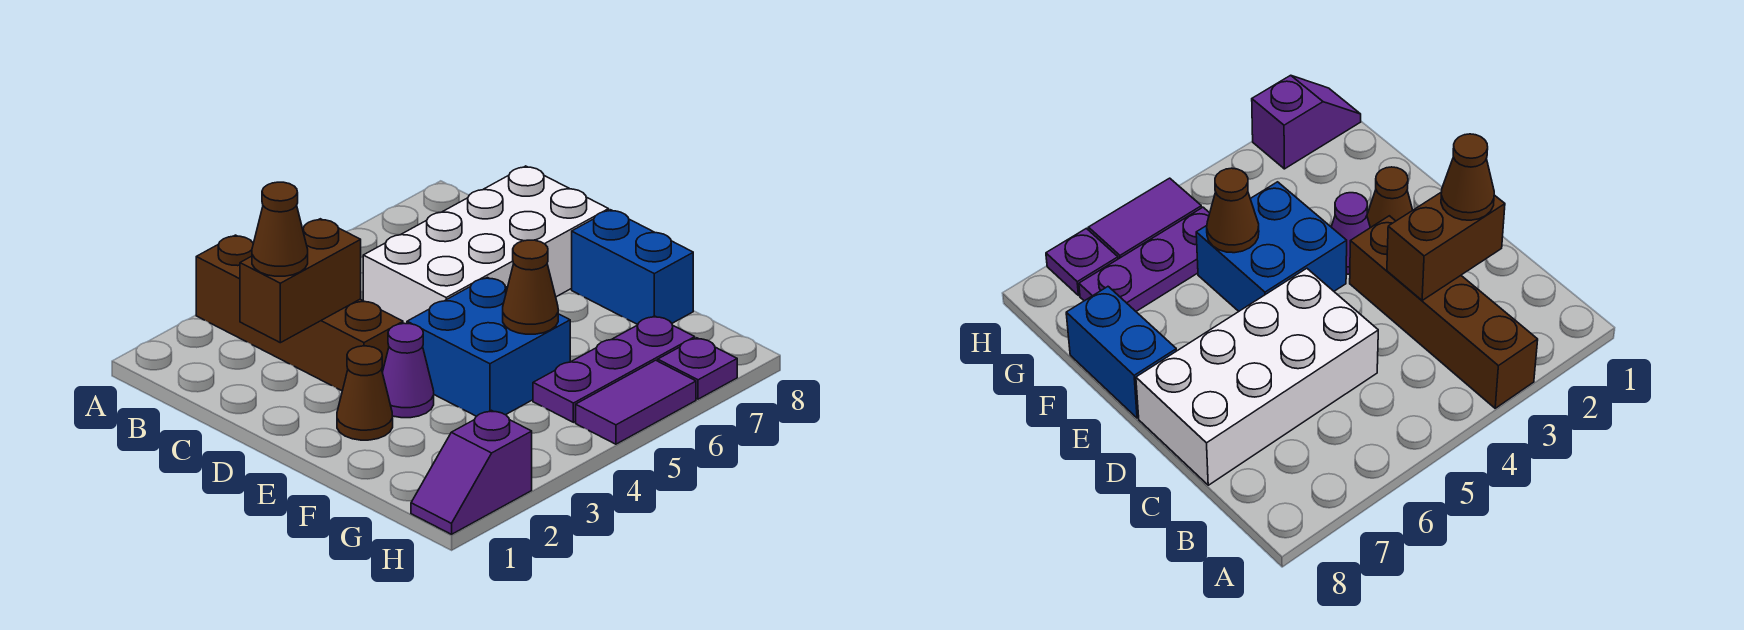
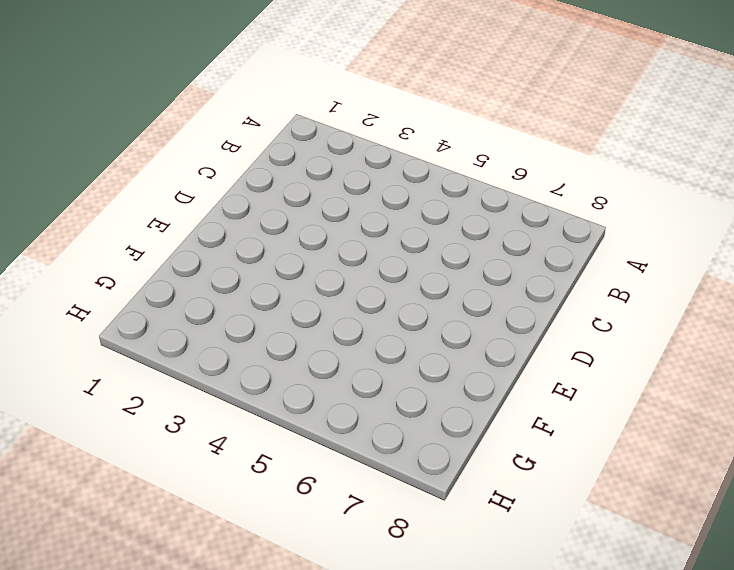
none -> brown 1x4 brick [196,235,403,391]
none -> white 2x4 brick [363,166,609,324]
none -> brown 1x1 cone [337,346,393,440]

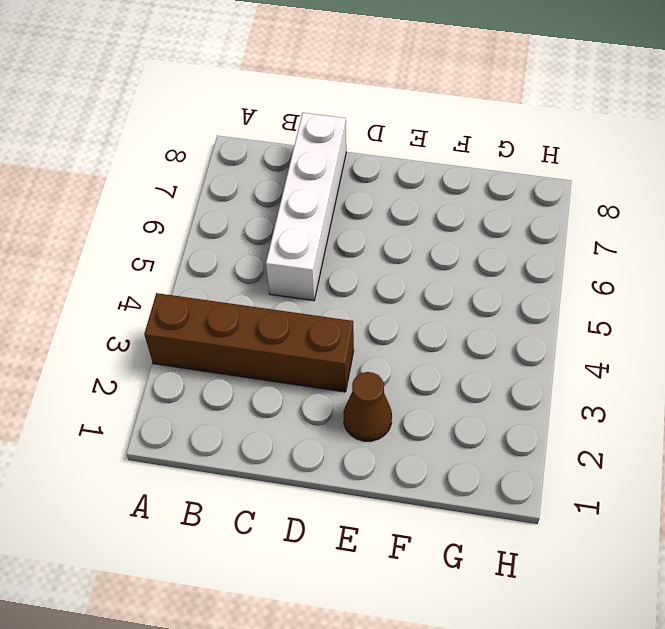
white 1x4 brick [266,113,346,301] -> white 2x4 brick [363,166,609,324]
none -> purple 1x1 cone [382,323,434,418]
none -> blue 2x2 brick [407,277,570,416]
none -> blue 1x2 brick [572,210,693,325]

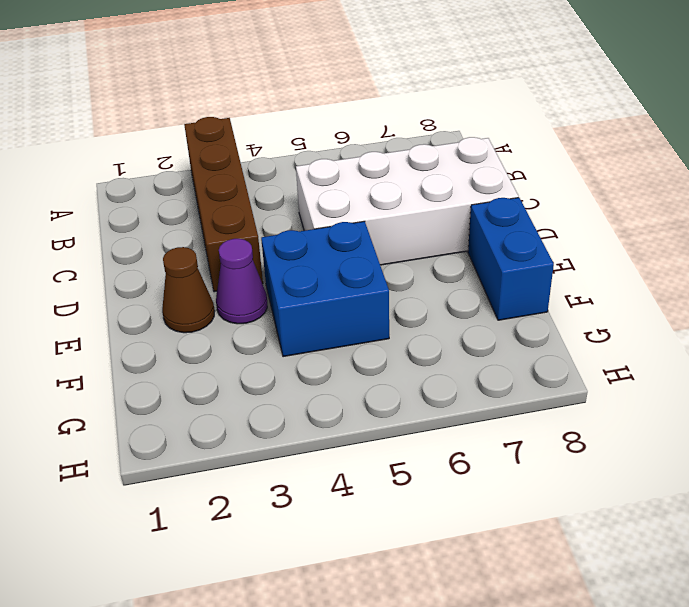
none -> purple 1x3 plate [533,316,695,422]
none -> purple 1x2 slope [411,410,532,534]
none -> purple 1x2 tile [576,360,696,444]

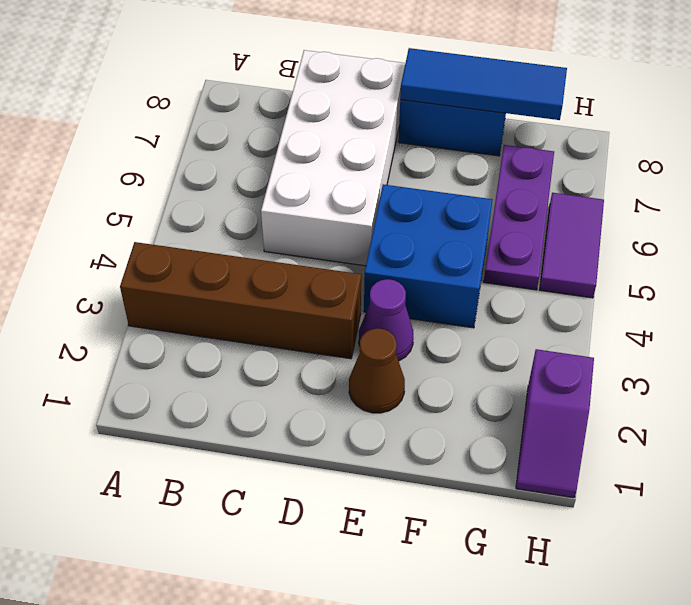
blue 1x3 tile [400,48,567,120] -> none
none -> purple 1x1 plate [658,338,737,399]
none -> brown 1x2 brick [240,219,361,343]
none -> brown 1x1 cone [503,240,558,334]

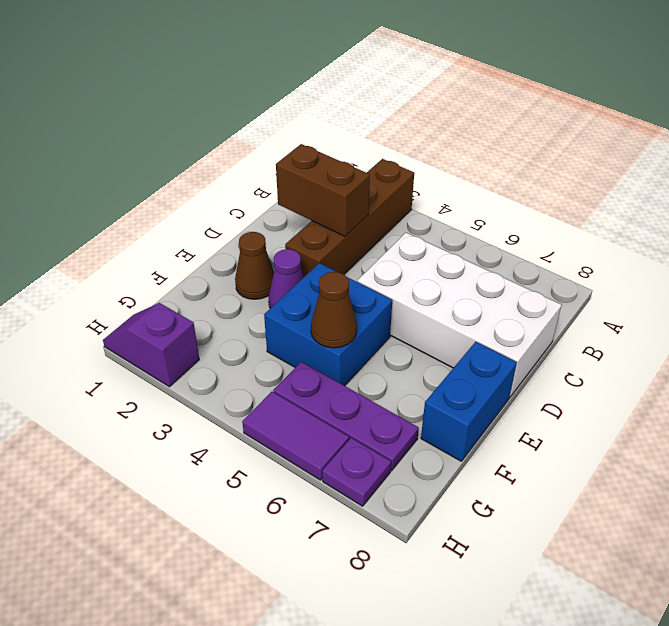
none -> brown 1x1 cone [252,182,308,276]

